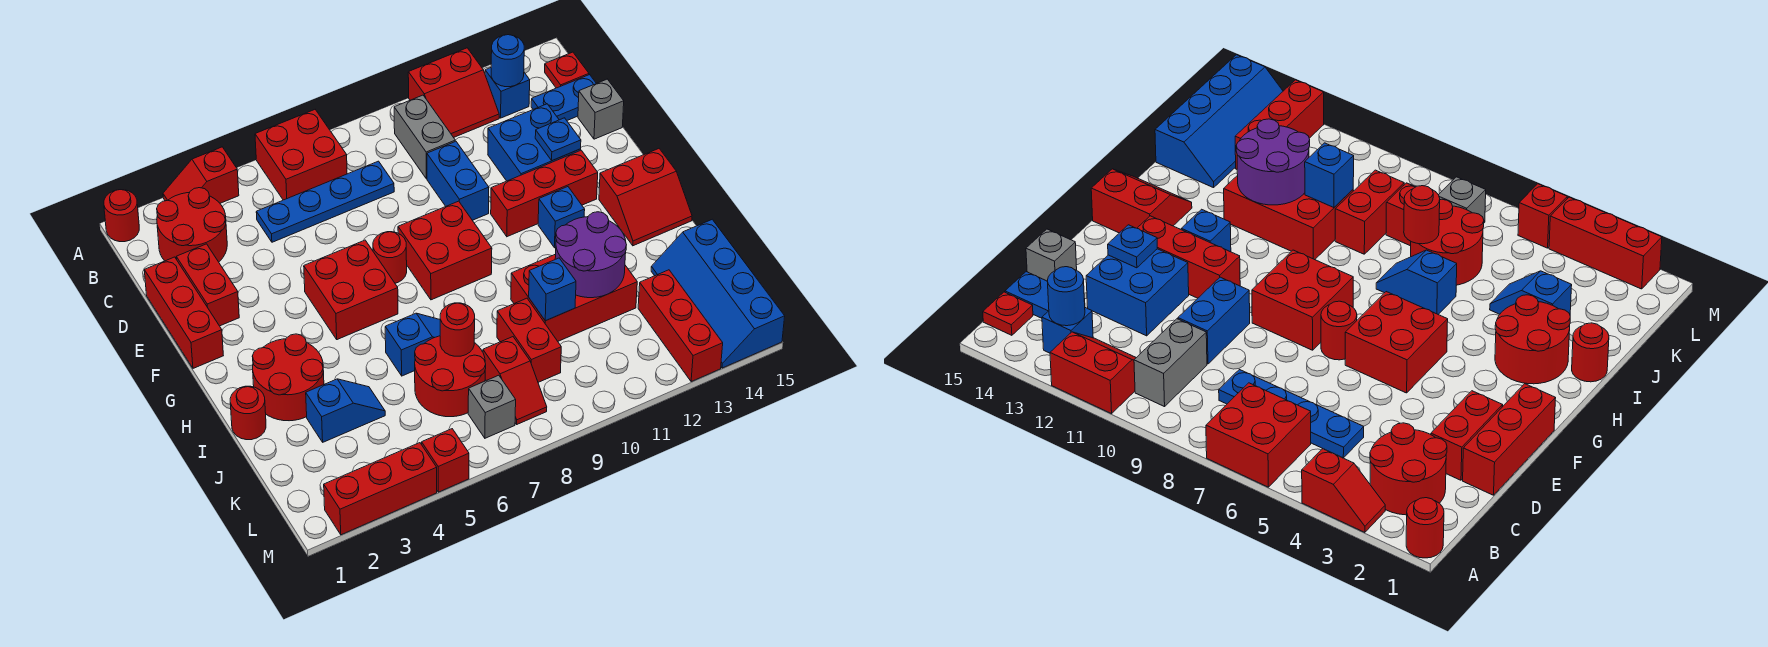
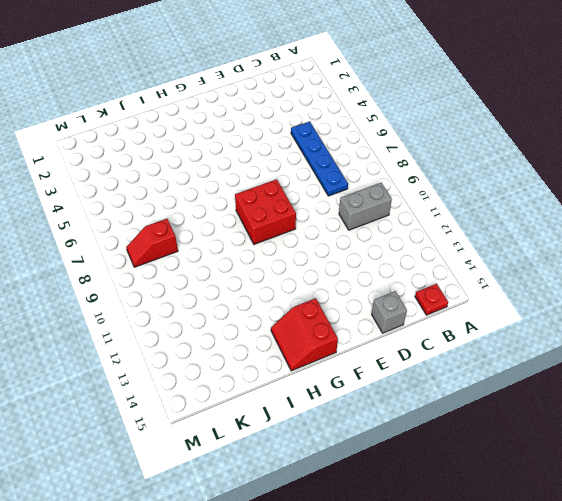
none -> red 1x1 round brick [104,190,139,242]
none -> red 1x2 slope [163,147,239,203]
none -> red 2x2 brick [255,110,347,200]
none -> red 2x2 slope [408,48,499,138]

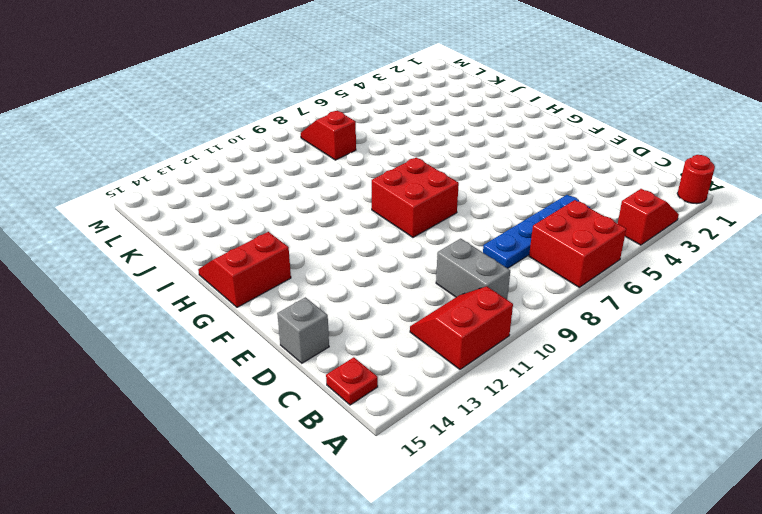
none -> red 2x2 round brick [157,188,227,262]
none -> blue 1x1 brick [485,68,530,118]
none -> blue 1x2 plate [531,75,596,120]
none -> red 1x3 brick [144,257,223,368]

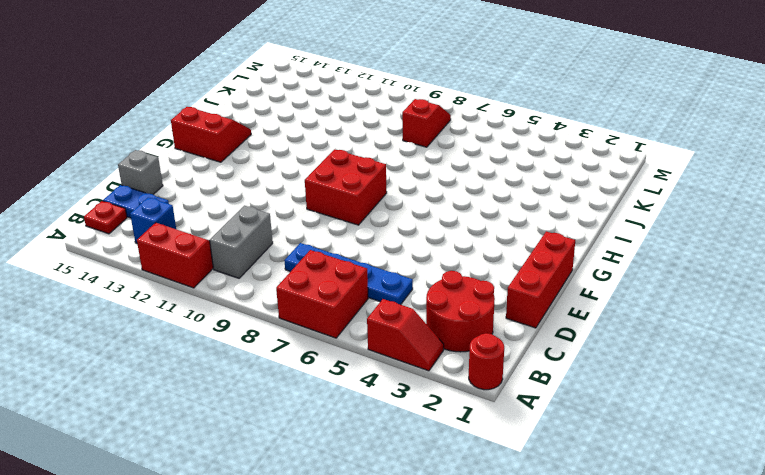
none -> red 1x2 brick [176,244,239,326]
none -> blue 1x2 brick [427,141,489,220]
none -> blue 2x2 brick [488,104,581,181]
none -> red 2x2 brick [304,240,398,340]

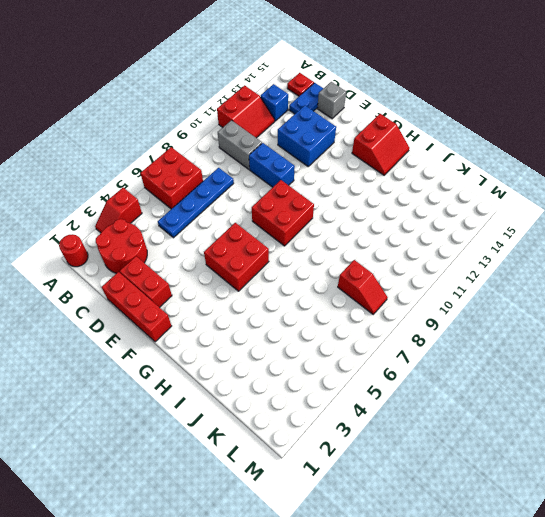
none -> red 1x1 round brick [373,232,407,283]
none -> red 1x3 brick [491,150,598,237]
none -> blue 1x1 brick [538,187,585,248]
none -> red 2x2 round brick [252,334,324,421]

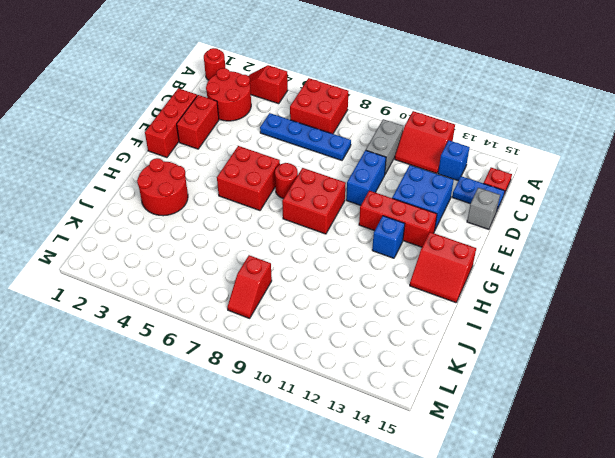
none -> red 1x1 round brick [230,386,266,440]
none -> blue 1x2 slope [385,313,440,376]
none -> red 2x3 brick [511,254,637,341]
none -> blue 1x2 slope [306,379,385,442]

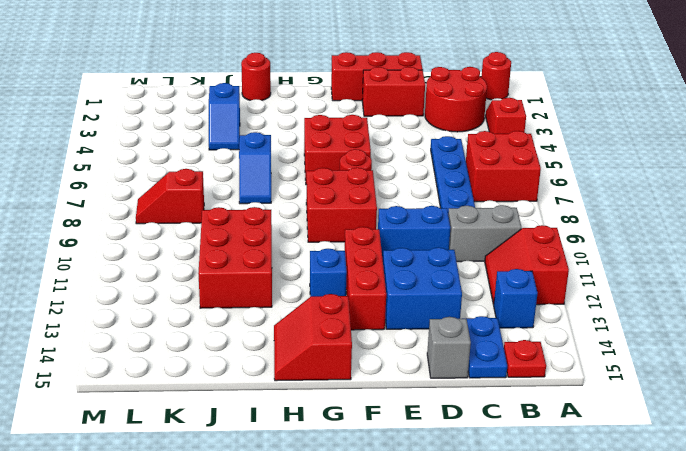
none -> red 2x2 round brick [252,334,324,421]
none -> red 2x2 round brick [415,336,486,417]
none -> red 1x2 brick [497,298,561,382]
none -> blue 2x4 slope [651,219,785,368]

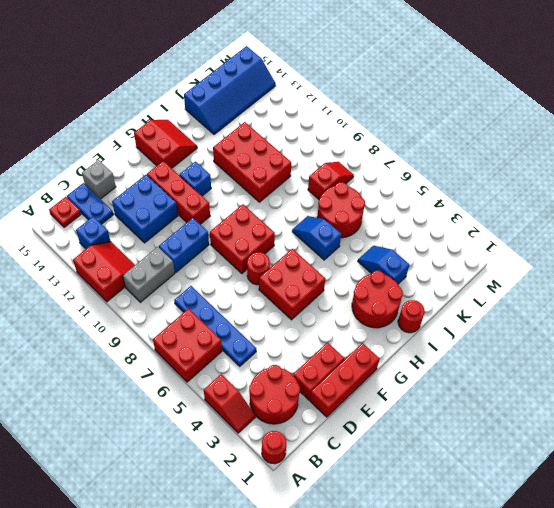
none -> red 1x2 brick [497,298,561,382]
none -> red 1x3 brick [638,270,723,381]
none -> grey 1x1 brick [468,375,516,438]
none -> red 1x3 brick [324,443,437,535]

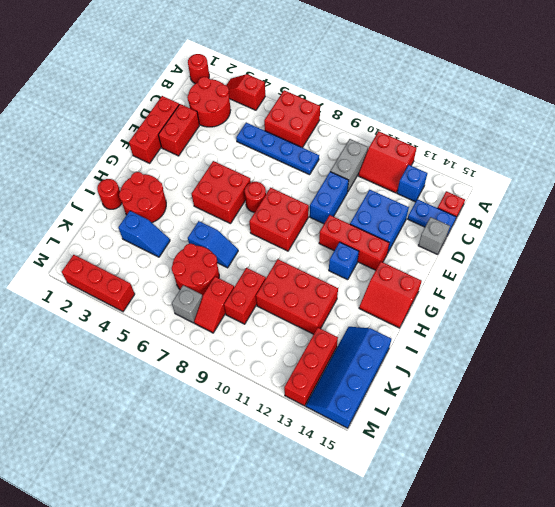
none -> red 1x1 brick [422,429,469,492]
none -> blue 1x1 round brick [491,35,524,87]
none -> blue 1x1 plate [535,118,581,161]
none -> purple 2x2 round brick [555,212,626,298]

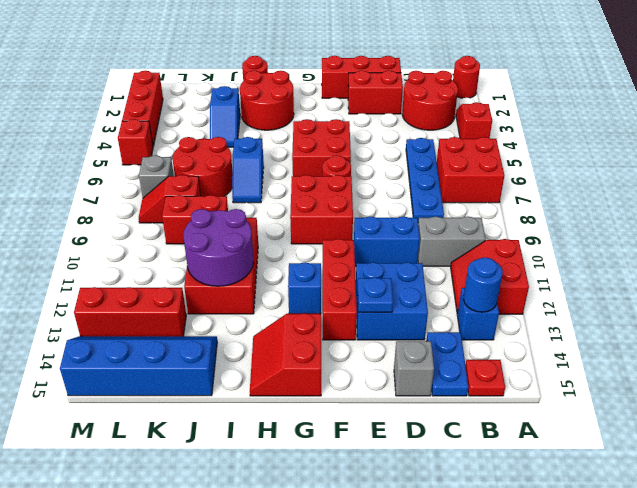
none -> red 1x1 round brick [440,303,475,356]
none -> blue 1x1 brick [529,258,576,321]

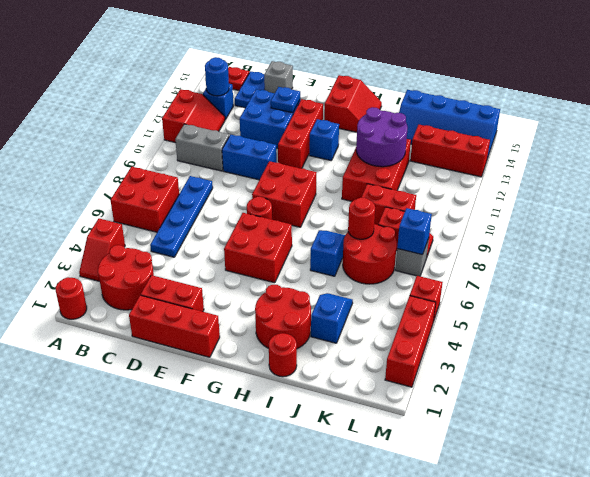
blue 1x1 brick [397,208,432,255] -> blue 1x1 brick moved to [529,258,576,321]

